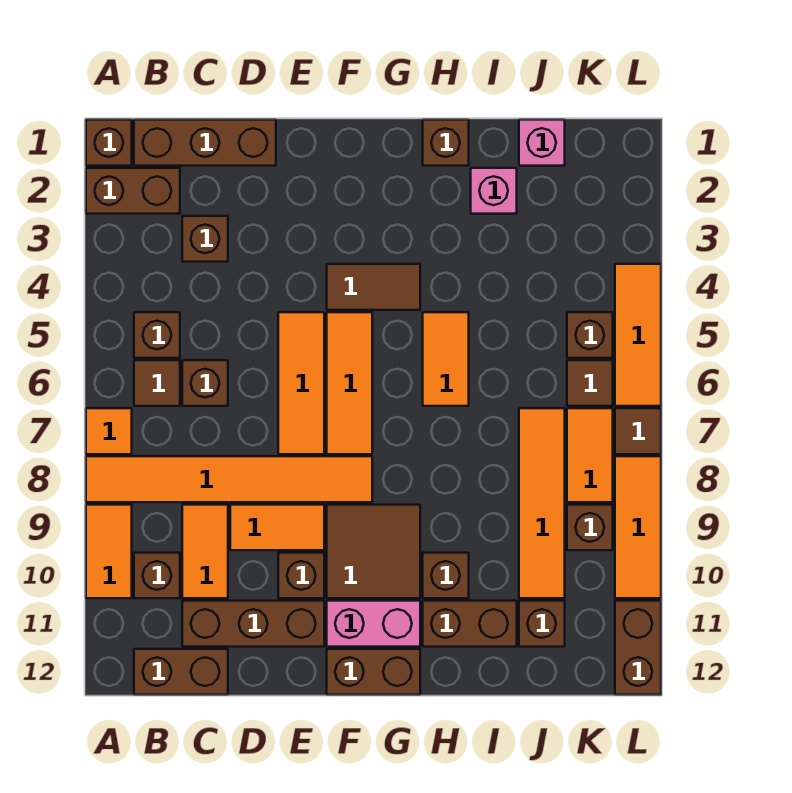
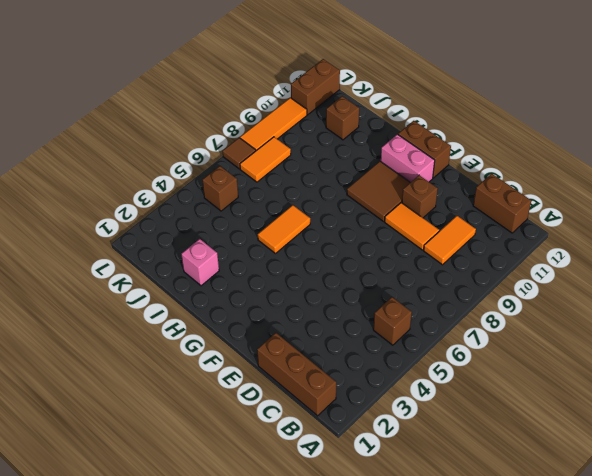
none -> brown 1x1 brick [86,120,132,166]
none -> brown 1x2 brick [86,168,180,214]
none -> orange 1x1 tile [86,408,132,454]
none -> orange 1x6 tile [86,456,372,502]

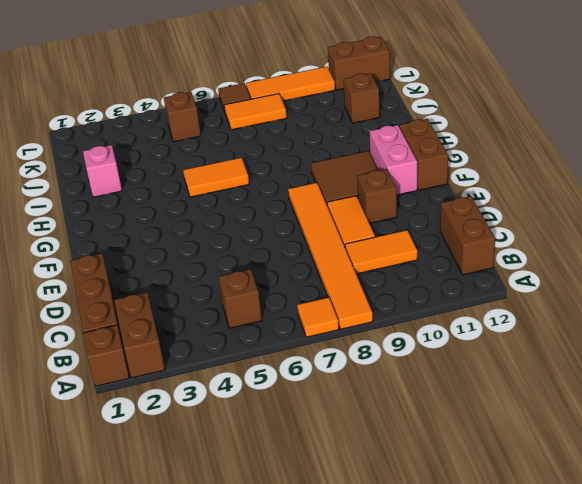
none -> orange 1x2 tile [86,505,132,598]
none -> brown 1x1 tile [134,360,180,406]
none -> brown 1x1 brick [134,553,180,598]
none -> brown 1x1 brick [182,216,228,262]

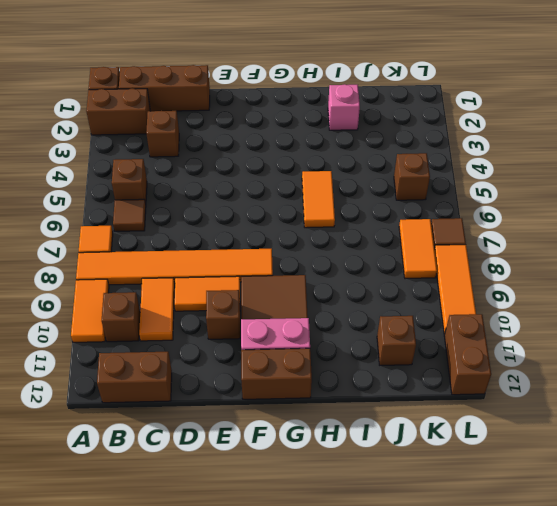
none -> brown 1x1 brick [182,360,228,406]
none -> brown 1x3 brick [182,601,324,647]
none -> orange 1x3 tile [278,312,324,454]
none -> brown 1x2 tile [327,264,420,310]

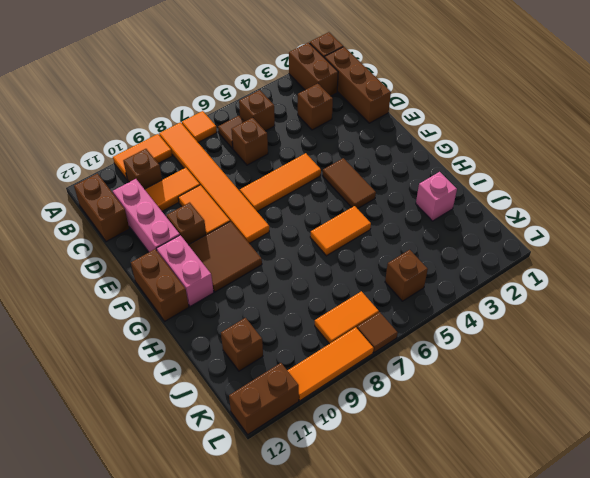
pink 1x3 brick [113,179,180,252] -> brown 1x3 brick [182,601,324,647]
none -> orange 1x3 tile [327,312,372,454]
none -> brown 1x1 brick [423,120,469,166]
none -> brown 1x1 brick [423,553,469,598]
none -> brown 1x2 brick [423,601,517,647]

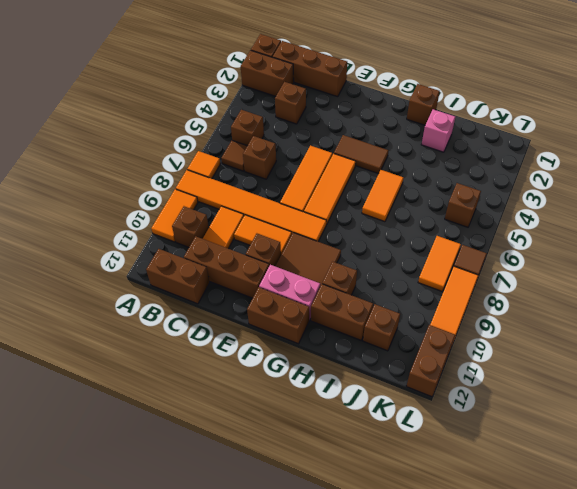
none -> pink 1x1 brick [519,120,565,166]
none -> orange 1x4 tile [519,408,565,598]
none -> brown 1x1 tile [567,360,613,406]
none -> brown 1x1 brick [567,505,613,550]

